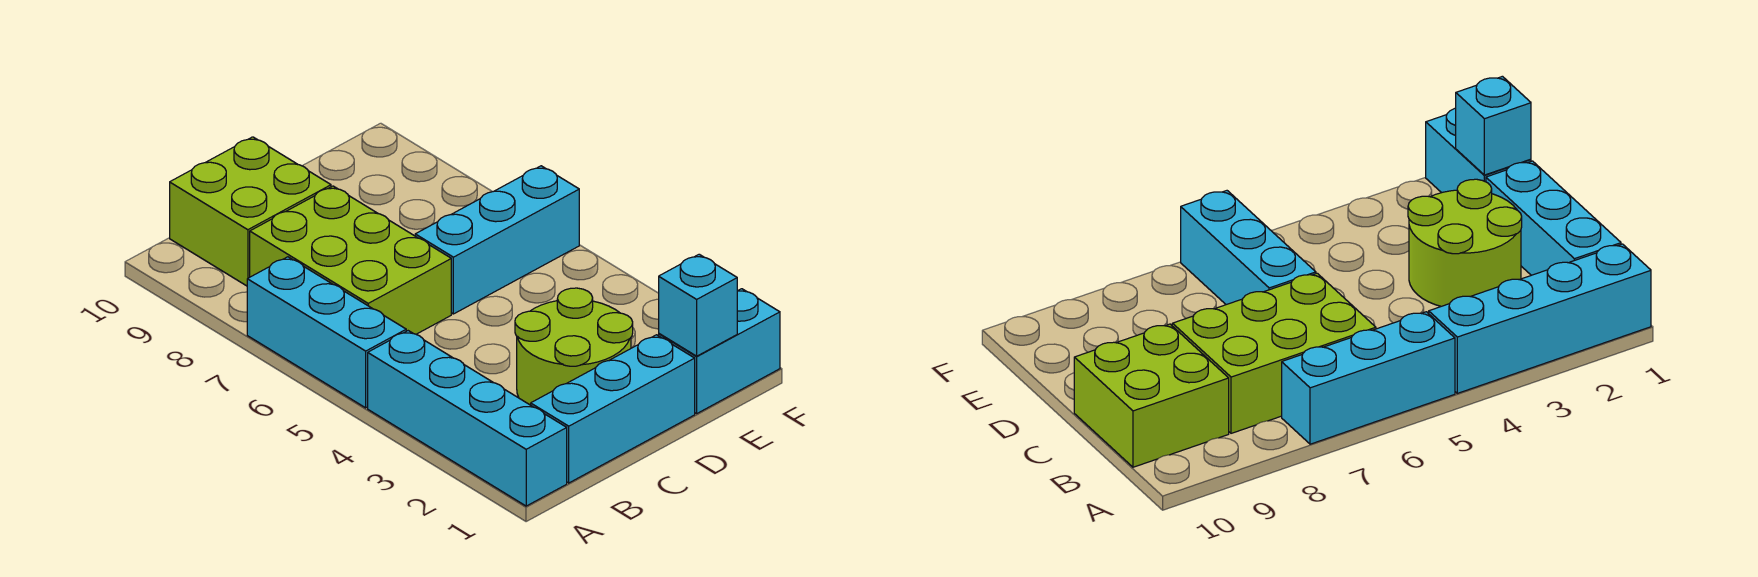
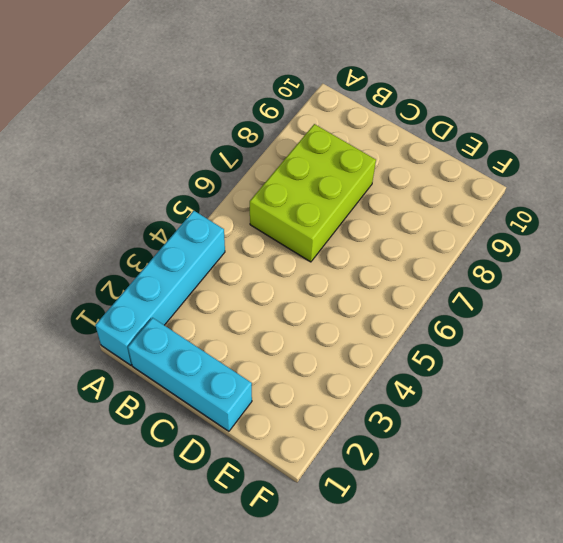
none -> cyan 1x3 brick [247,257,406,408]
none -> lime 2x2 brick [170,137,331,286]

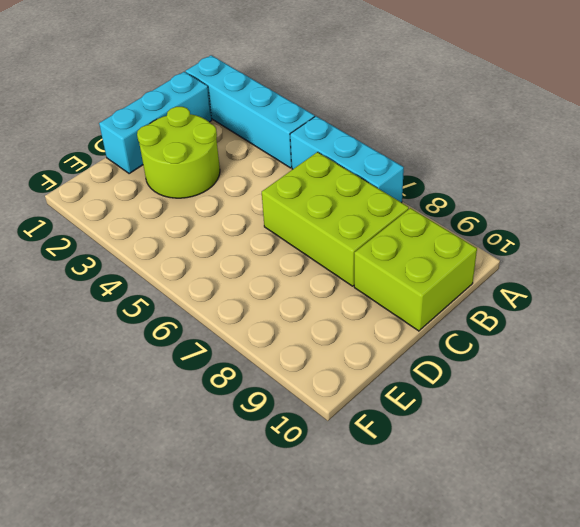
none -> cyan 1x3 brick [415,166,579,314]
none -> cyan 1x2 brick [659,289,780,414]

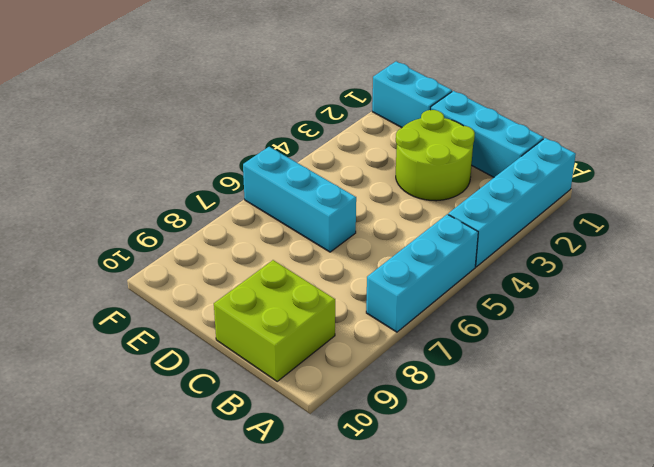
none -> lime 2x3 brick [250,186,451,334]
none -> cyan 1x1 brick [659,254,737,356]

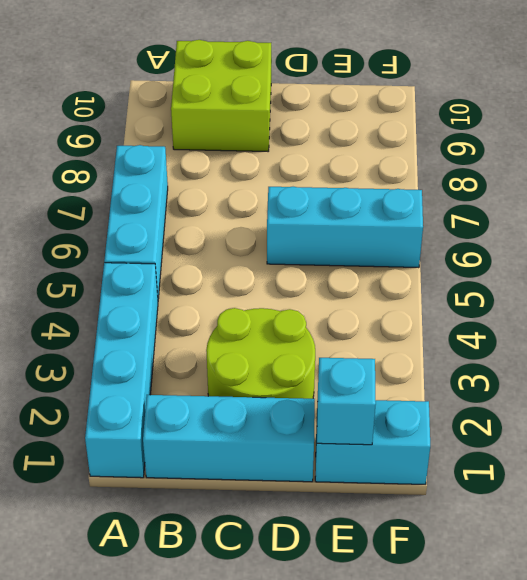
none -> lime 2x3 brick [250,186,451,334]

